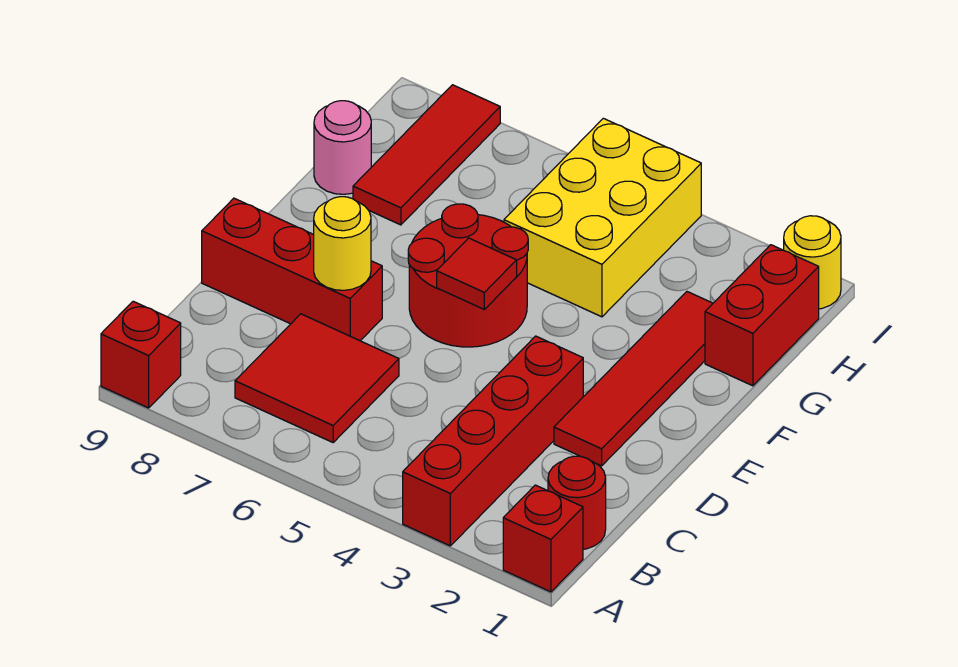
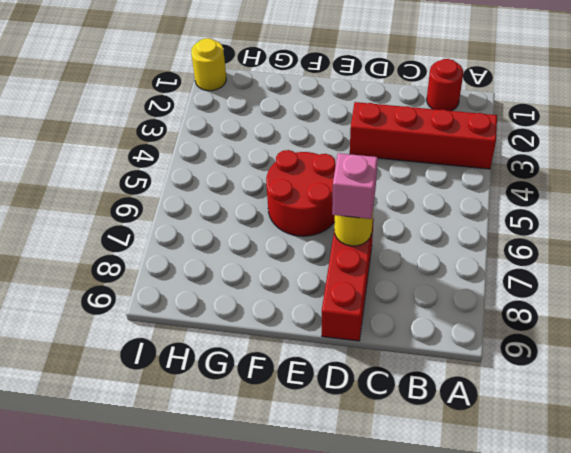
pink 1x1 brick [332,153,378,219] -> none
none -> red 1x1 brick [503,485,583,592]
none -> red 1x1 brick [101,301,181,408]
none -> red 2x2 tile [235,314,399,442]

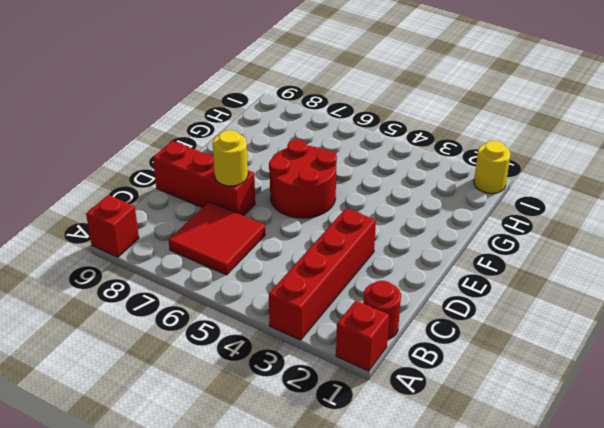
none -> red 1x4 tile [554,292,713,466]
none -> red 1x2 brick [705,245,819,386]
none -> yellow 2x3 brick [504,118,701,317]

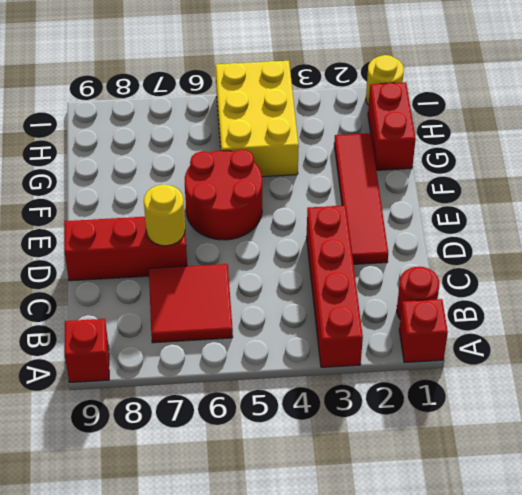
none -> red 1x3 tile [353,85,500,225]
none -> pink 1x1 round brick [314,101,371,194]
none -> red 1x1 tile [437,238,517,309]

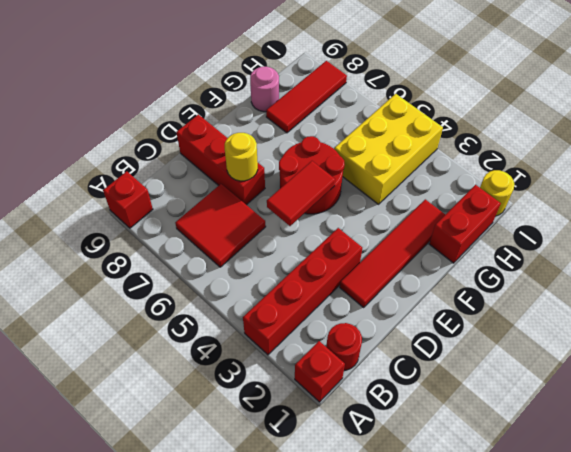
red 1x2 tile [267,161,335,226] -> red 1x1 tile [437,238,517,309]

